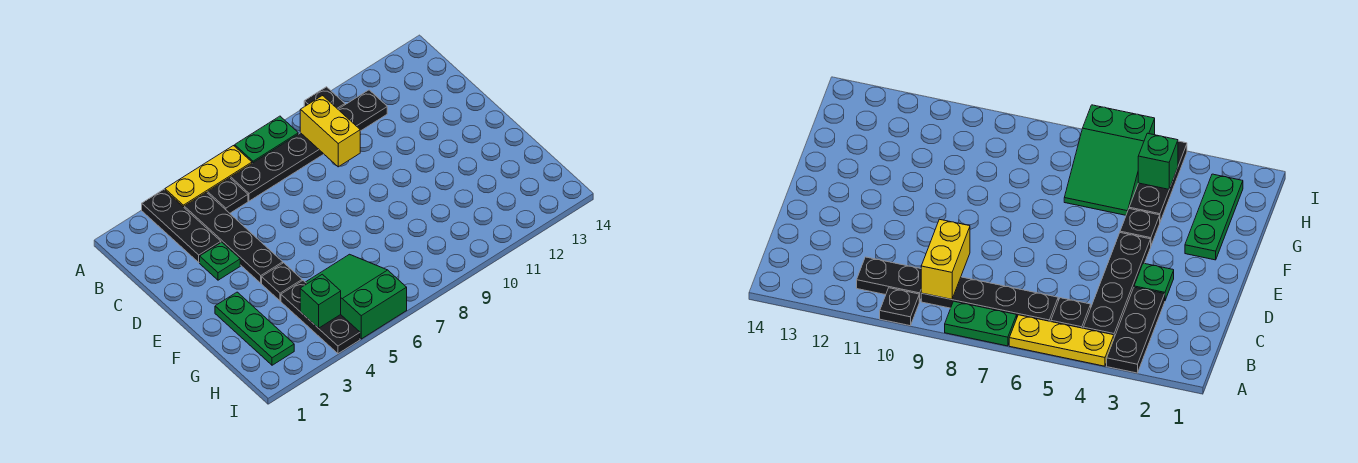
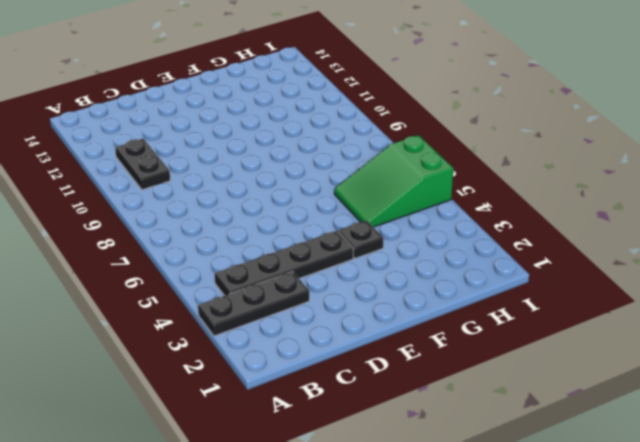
none -> yellow 1x3 plate [165,146,252,207]
none -> green 1x2 plate [235,116,298,163]
none -> black 1x1 plate [304,87,345,109]

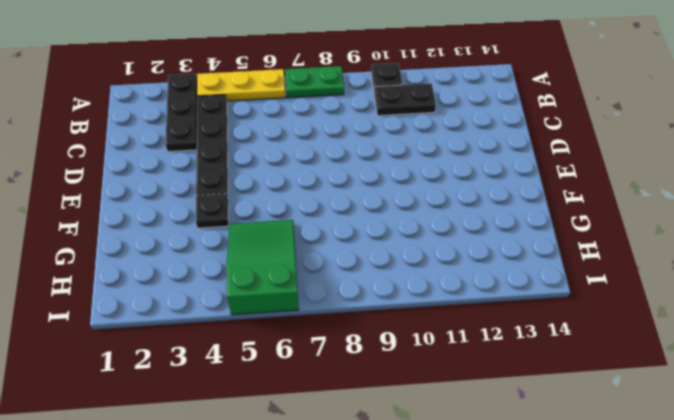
none -> black 1x1 plate [208,178,248,213]
none -> black 1x4 plate [231,133,323,201]
none -> green 1x1 plate [200,242,240,280]

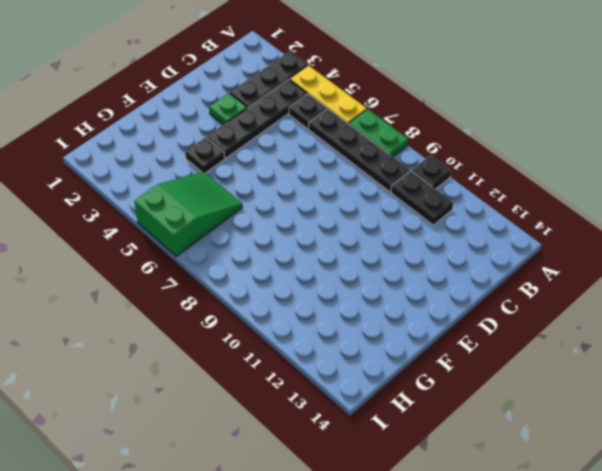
none -> green 1x3 plate [215,292,294,365]
none -> black 1x3 plate [281,281,360,354]
none -> yellow 1x2 brick [300,96,360,167]

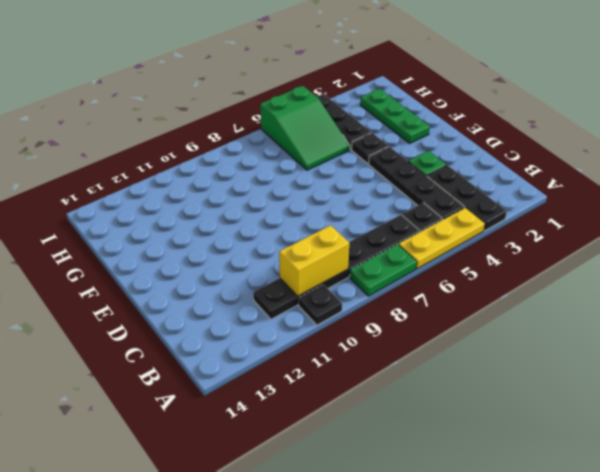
yellow 1x2 brick [279,225,349,296] -> yellow 1x2 brick turned to [300,96,360,167]
none -> green 1x1 brick [300,274,341,328]

